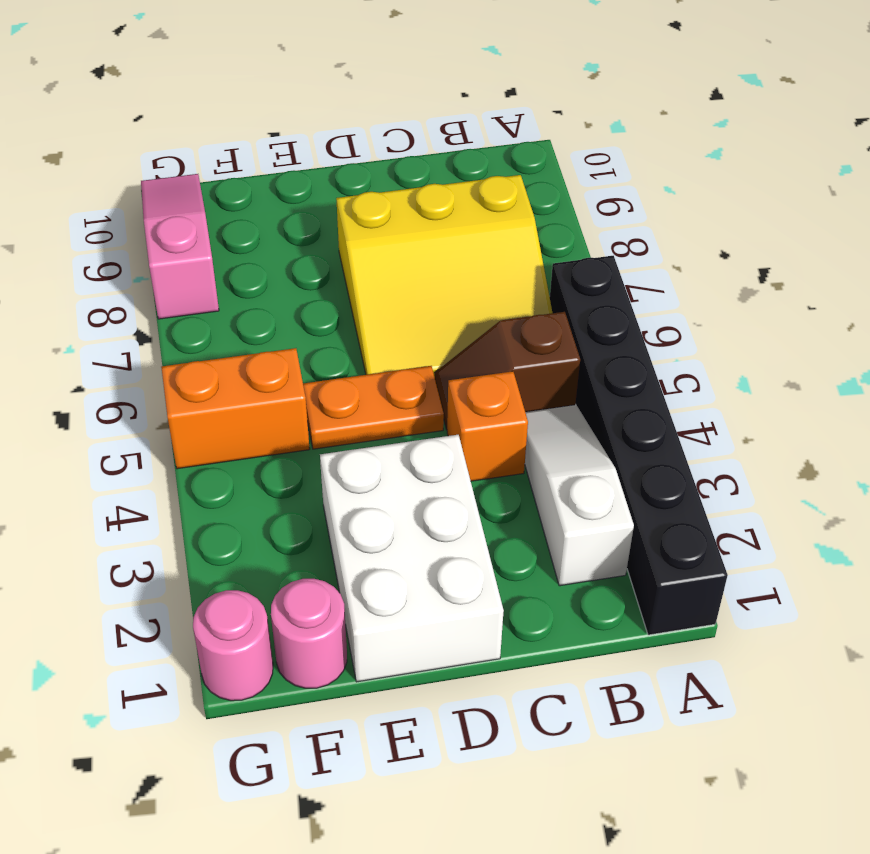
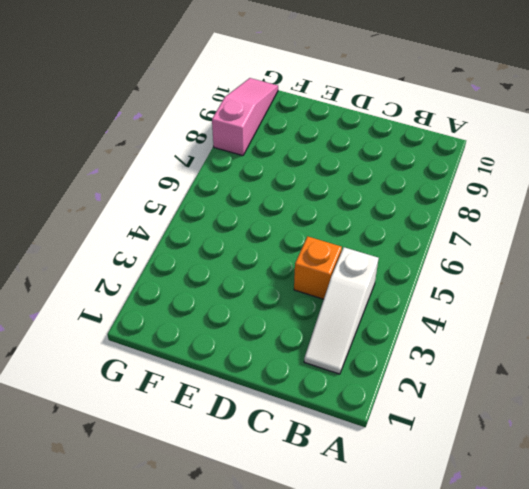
white 1x3 slope [304,247,379,374] -> white 1x3 slope turned to [525,405,634,586]
none -> black 1x6 brick [550,256,728,635]
none -> brown 1x2 slope [435,312,580,430]

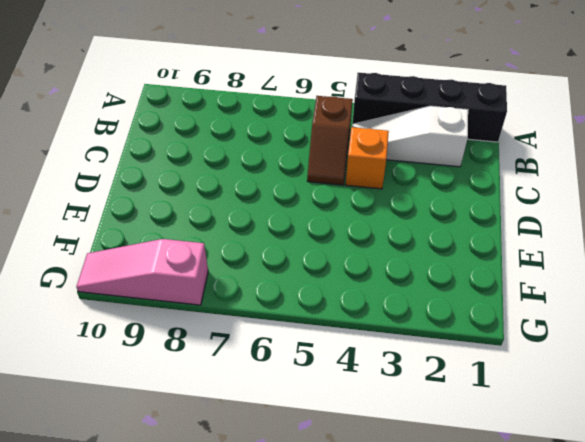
black 1x4 brick [352,73,507,142] -> black 1x6 brick [550,256,728,635]
none -> yellow 3x3 slope [336,175,552,377]
none -> white 2x3 brick [320,435,504,682]

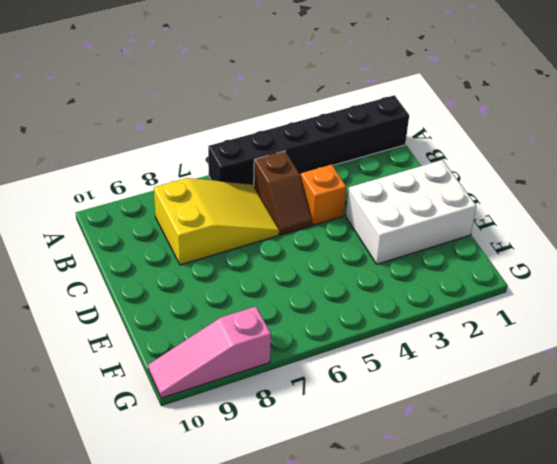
yellow 2x3 slope [154,178,279,265] -> yellow 3x3 slope [336,175,552,377]
none -> white 1x3 slope [525,405,634,586]
none -> orange 1x2 plate [303,366,444,449]

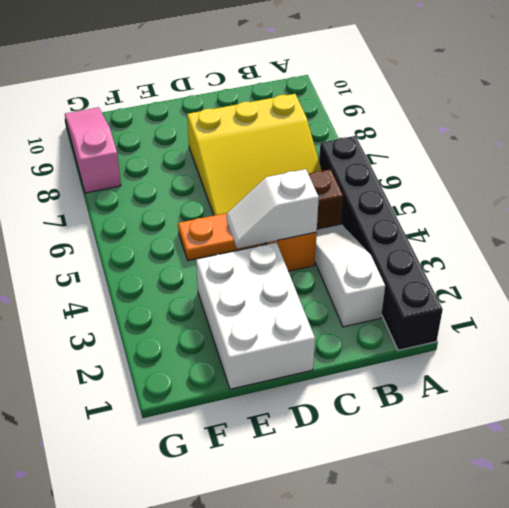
white 1x2 slope [227,169,319,249] -> none
none -> pink 1x1 round brick [271,579,347,688]
none -> orange 1x2 brick [161,348,310,469]

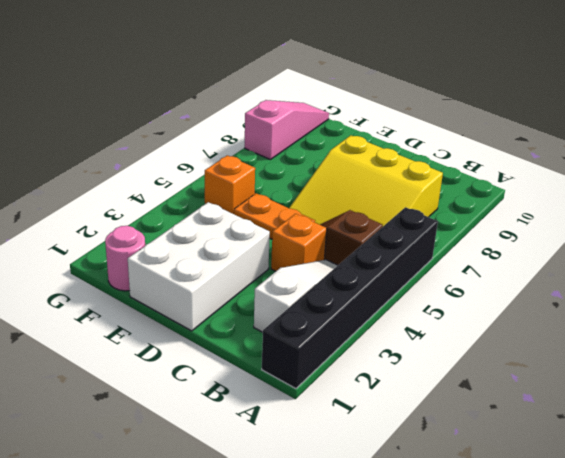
orange 1x1 brick [205,155,255,214] -> orange 1x2 brick [161,348,310,469]
none -> pink 1x1 round brick [193,590,273,701]

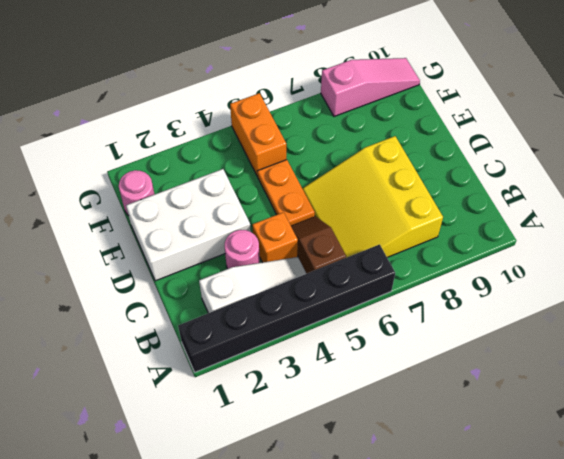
pink 1x1 round brick [224,230,260,269] -> pink 1x1 round brick moved to [193,590,273,701]

